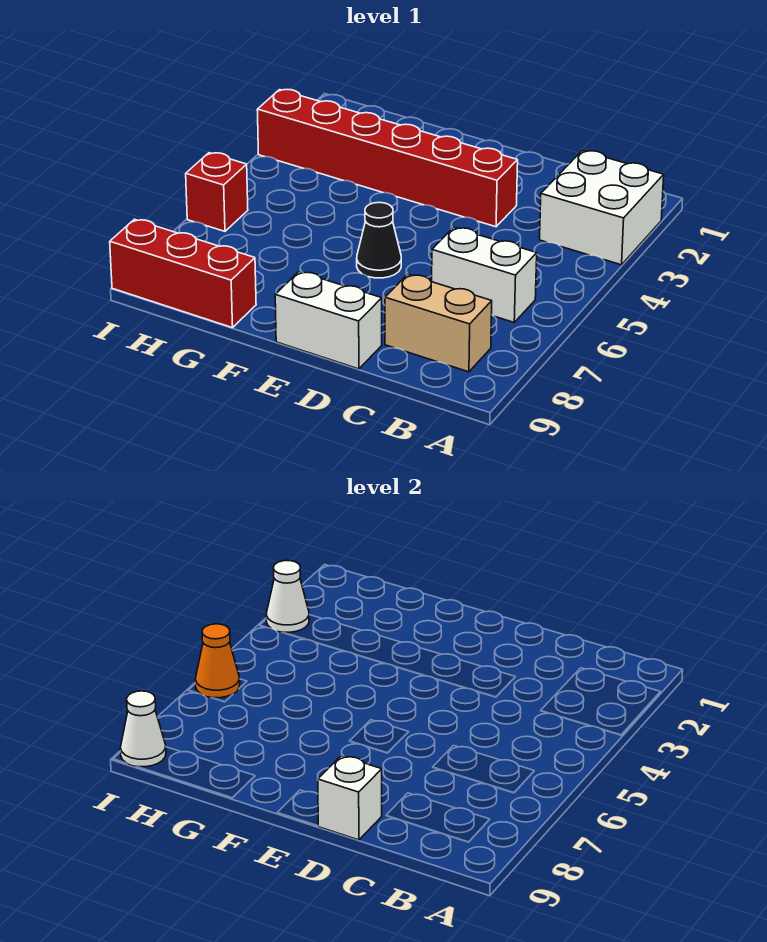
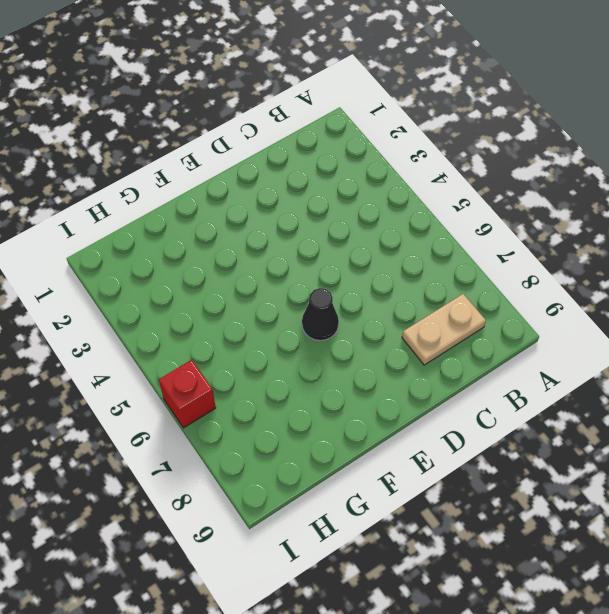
tan 1x2 plate [402,294,486,365] -> tan 1x2 brick [385,274,492,372]
none -> white 2x2 brick [540,151,664,265]
none -> white 1x2 brick [432,227,537,322]
none -> red 1x6 brick [257,90,518,227]

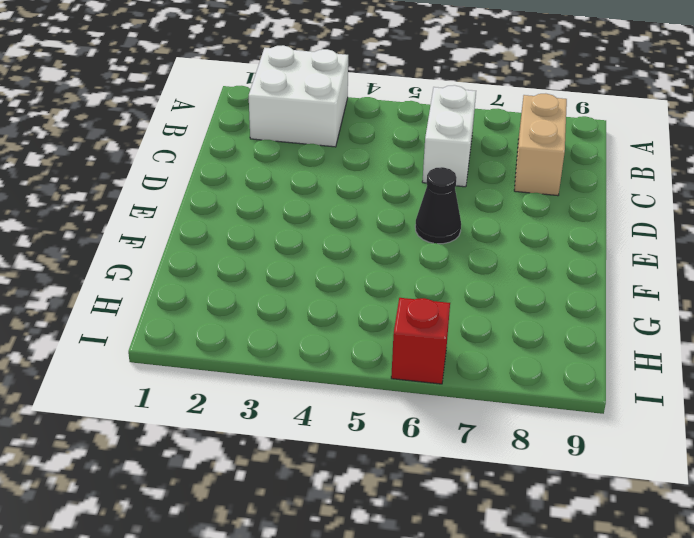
none -> red 1x6 brick [257,90,518,227]
none -> white 1x2 brick [275,272,382,369]
none -> red 1x3 brick [110,219,256,328]

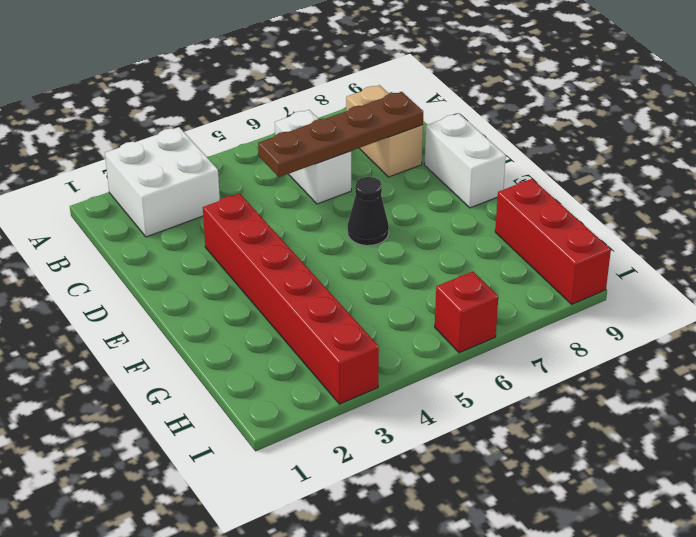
brown 1x4 plate [258,92,423,177] -> none
none -> white 1x1 brick [318,756,382,840]
none -> white 1x1 cone [266,561,309,632]
none -> orange 1x1 cone [195,624,240,698]

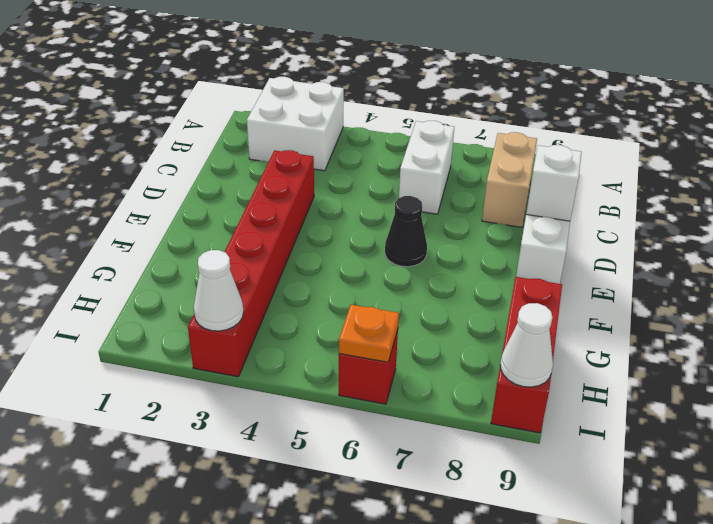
orange 1x1 plate [339,305,399,362] -> orange 1x1 cone [195,624,240,698]

